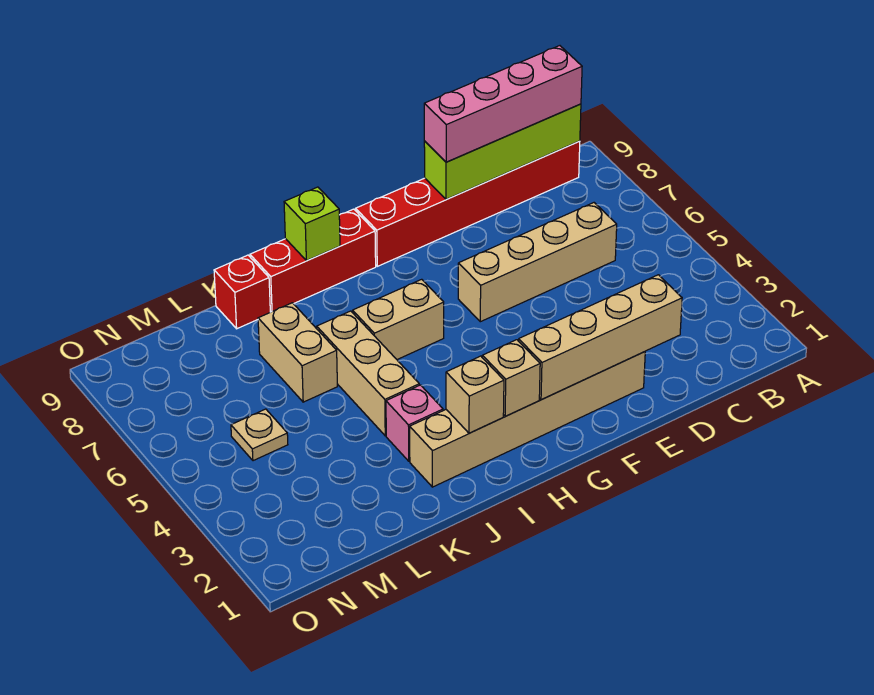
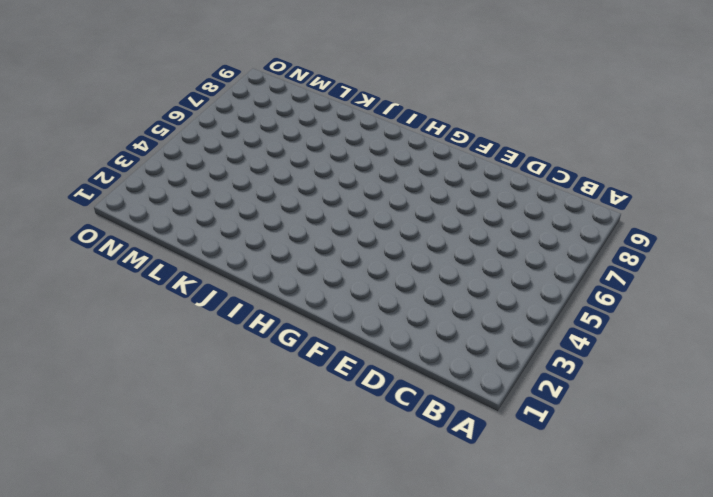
none -> red 1x6 brick [356,141,580,266]
none -> tan 1x4 brick [458,203,617,322]
none -> tan 1x6 brick [410,352,645,487]

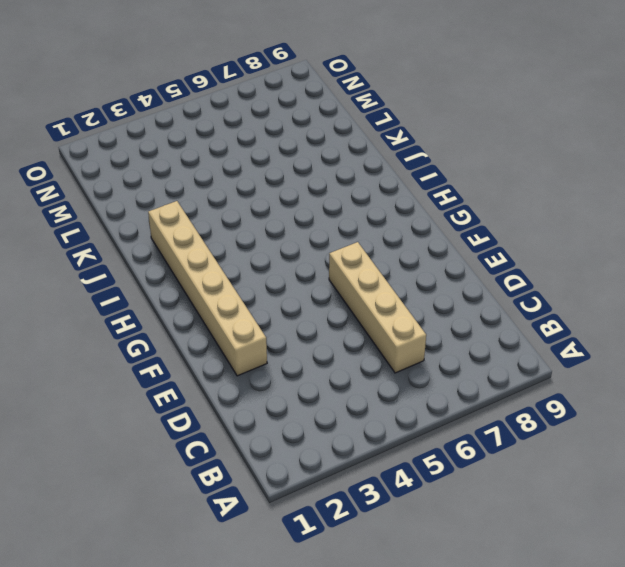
none -> red 1x6 brick [356,141,580,266]
none -> tan 1x2 brick [353,279,444,359]
none -> red 1x3 brick [250,209,376,312]

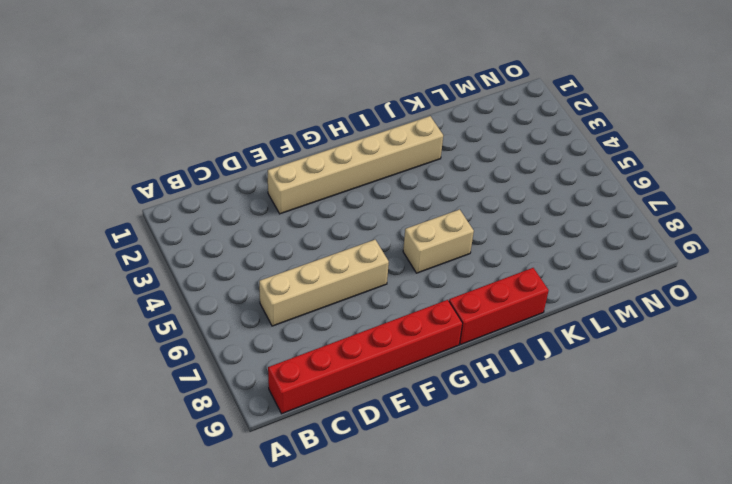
none -> pink 1x1 brick [386,385,443,461]
none -> tan 1x3 brick [317,311,419,436]
none -> tan 1x2 brick [258,303,337,402]

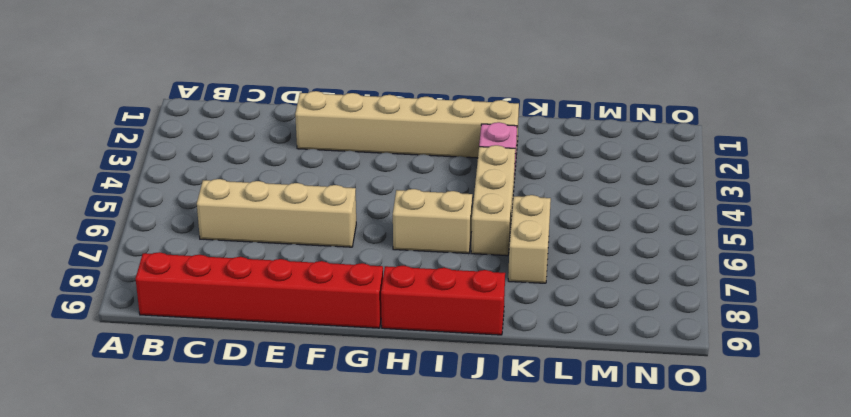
none -> red 1x1 brick [214,255,270,329]
none -> tan 1x1 plate [231,409,288,461]
none -> lime 1x4 brick [424,104,581,200]

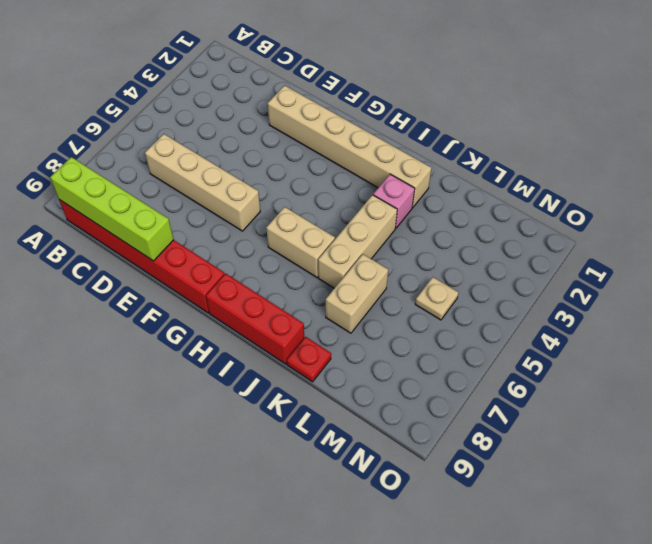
red 1x1 plate [287,337,331,382] -> red 1x1 brick [214,255,270,329]
none -> tan 1x4 brick [519,275,682,400]
none -> tan 1x1 brick [482,340,540,416]
none -> tan 1x1 brick [446,356,504,433]

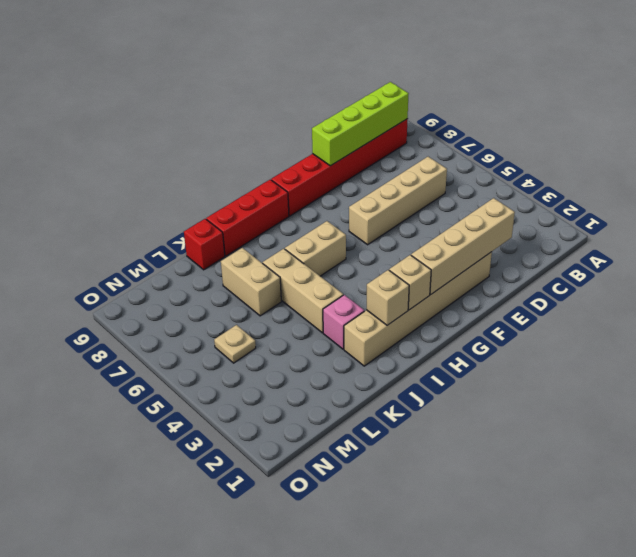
none -> lime 1x1 brick [284,187,340,261]
none -> pink 1x4 brick [424,46,582,162]

